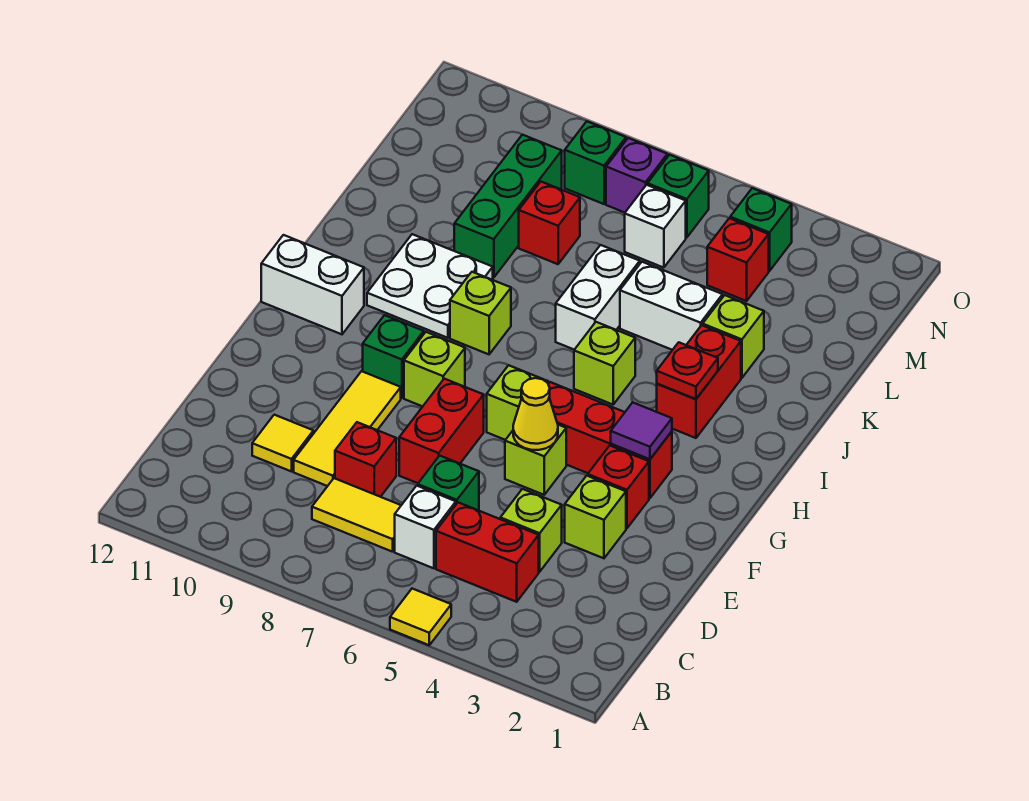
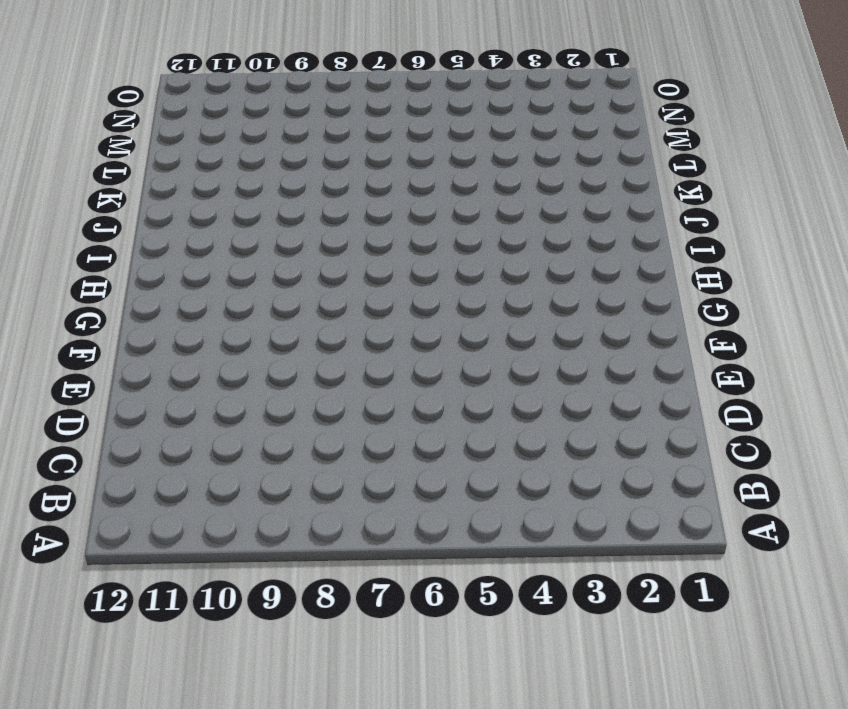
none -> yellow 1x1 tile [390,589,451,645]
none -> red 1x2 brick [436,502,539,602]
none -> white 1x1 brick [395,486,456,568]
none -> yellow 1x2 tile [312,478,401,552]

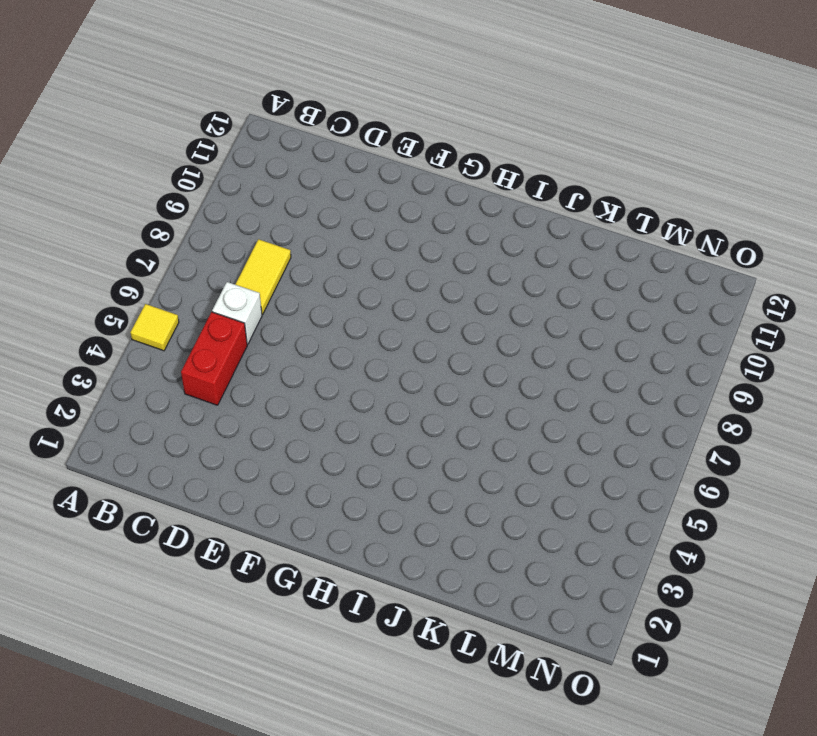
none -> lime 1x1 brick [500,489,562,572]
none -> green 1x1 brick [418,456,479,510]
none -> red 1x1 brick [335,422,396,497]
none -> yellow 1x3 tile [294,371,401,486]

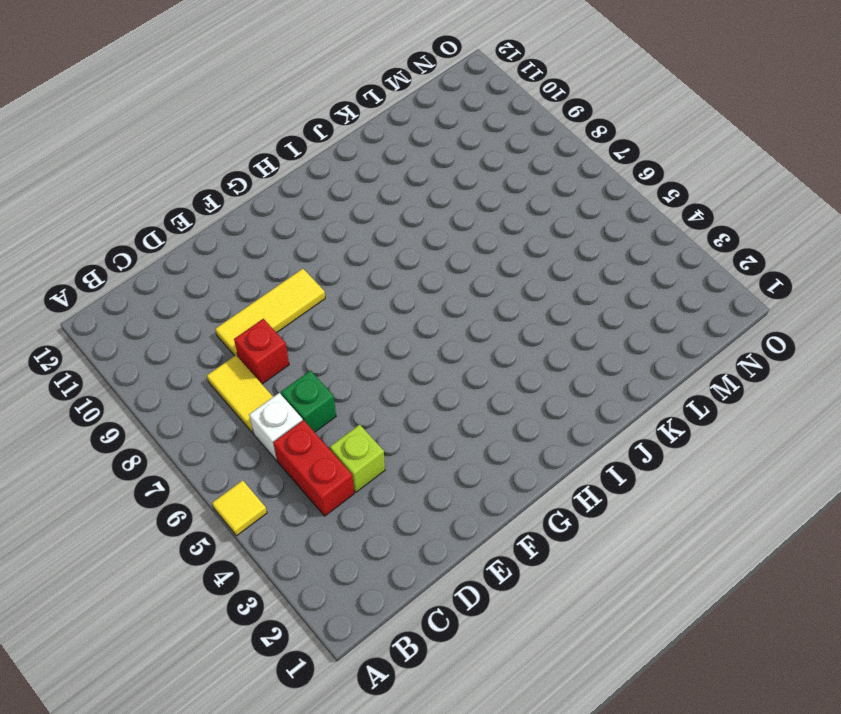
none -> yellow 1x1 tile [252,415,313,472]
none -> lime 1x1 brick [565,476,626,558]
none -> red 1x2 brick [399,379,484,483]
none -> red 1x1 brick [588,446,649,528]

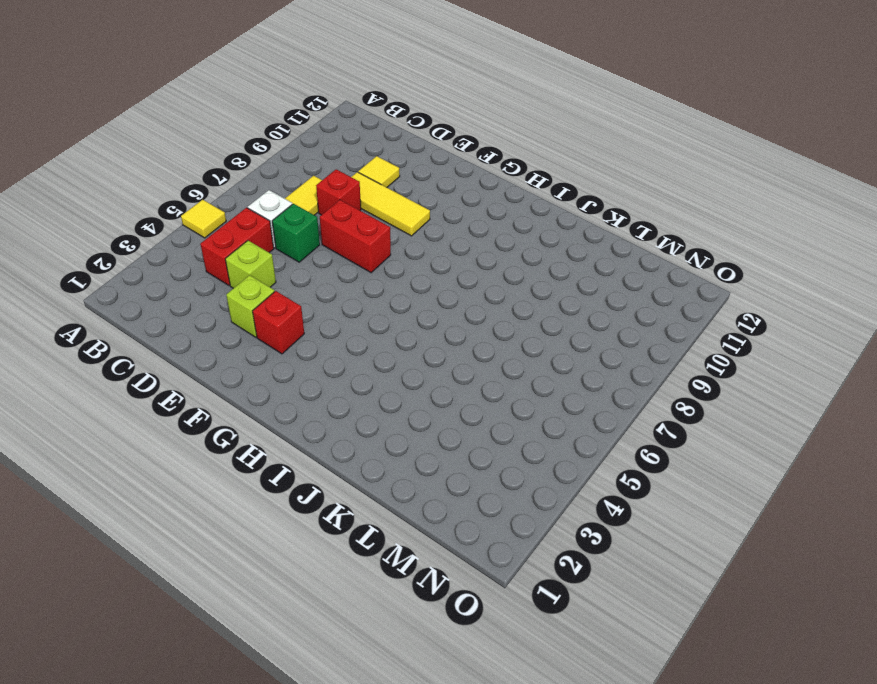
none -> lime 1x1 brick [505,425,566,495]
none -> red 1x3 brick [548,382,672,498]
none -> lime 1x1 brick [487,365,548,440]
none -> lime 1x1 brick [404,332,465,406]

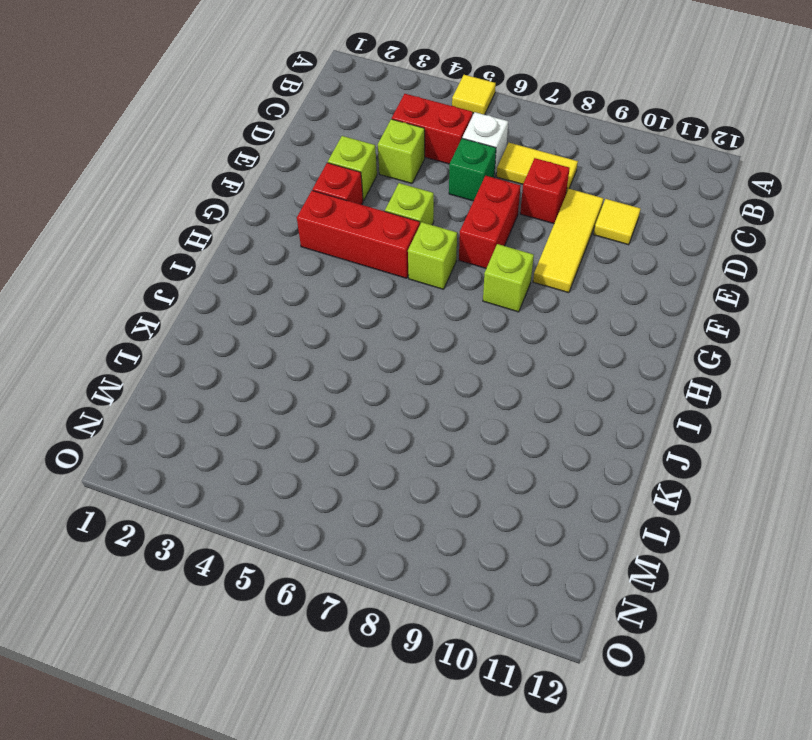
none -> green 1x1 brick [363,315,424,398]
none -> white 1x2 brick [261,235,364,334]
none -> red 1x2 brick [657,325,741,438]
none -> lime 1x1 brick [574,322,635,405]

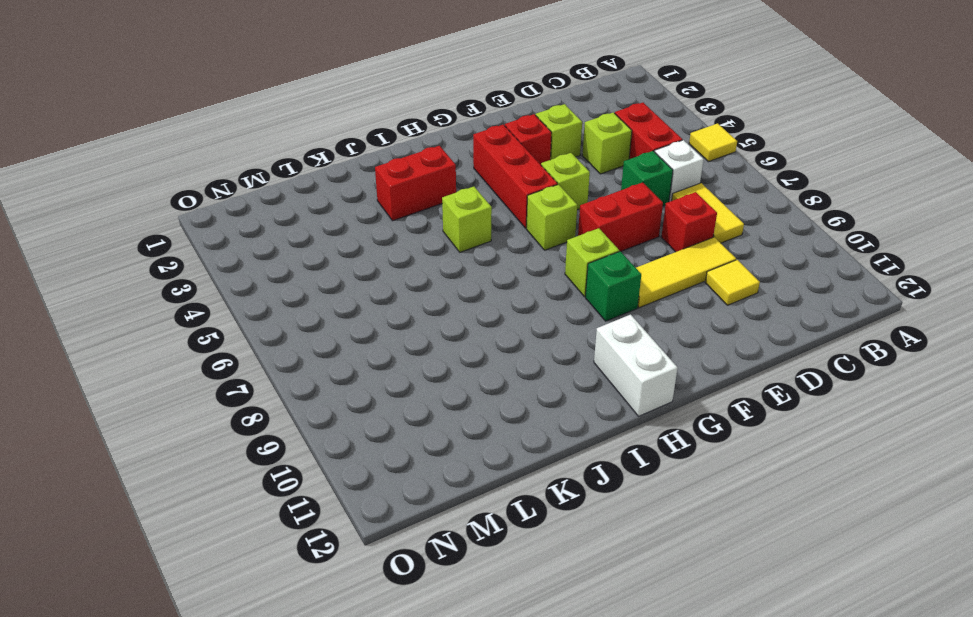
none -> lime 1x1 brick [450,272,511,354]
none -> white 2x2 plate [367,234,493,338]
none -> white 1x2 brick [556,245,640,350]
none -> lime 1x1 brick [703,295,764,378]

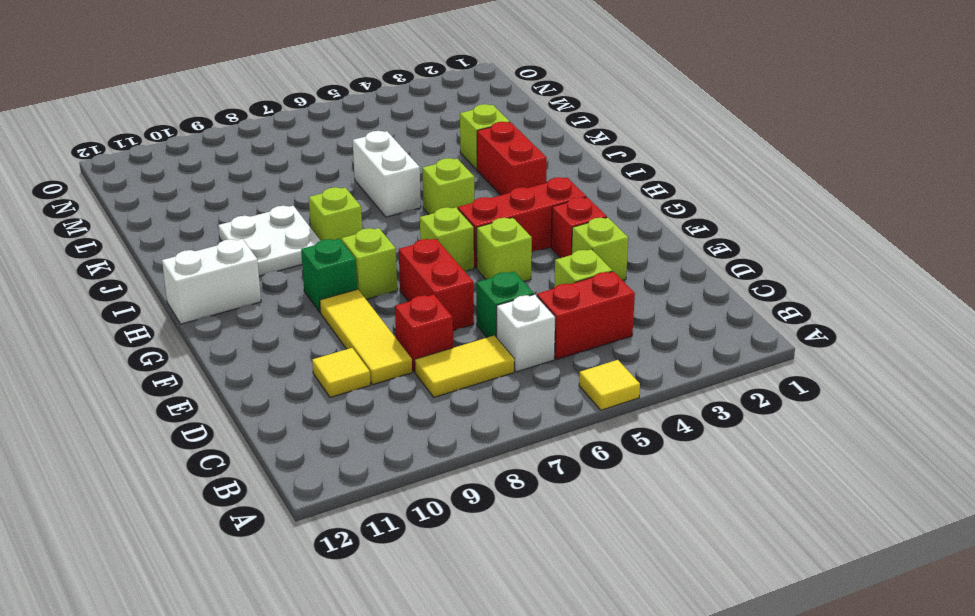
none -> white 1x2 brick [620,262,723,350]
none -> green 1x3 brick [454,135,562,278]
none -> red 1x1 brick [519,182,580,264]
none -> red 1x1 brick [707,218,769,301]

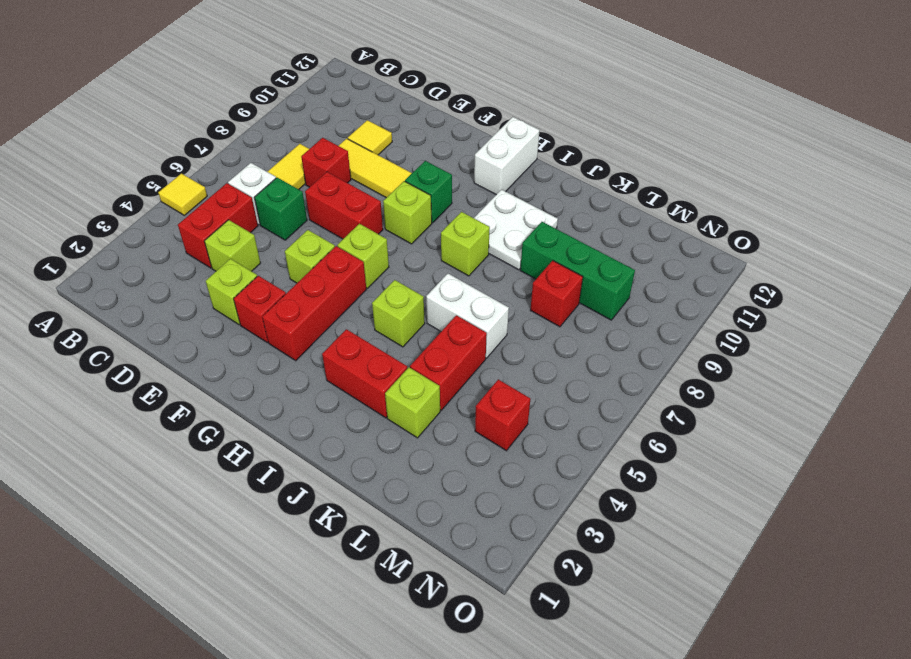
red 1x2 brick [410,315,487,410] -> white 1x2 brick [620,262,723,350]
none -> white 1x1 brick [625,185,686,268]
none -> green 1x1 brick [730,188,792,271]
none -> green 1x1 brick [648,155,709,238]
none -> purple 1x1 brick [606,138,667,213]

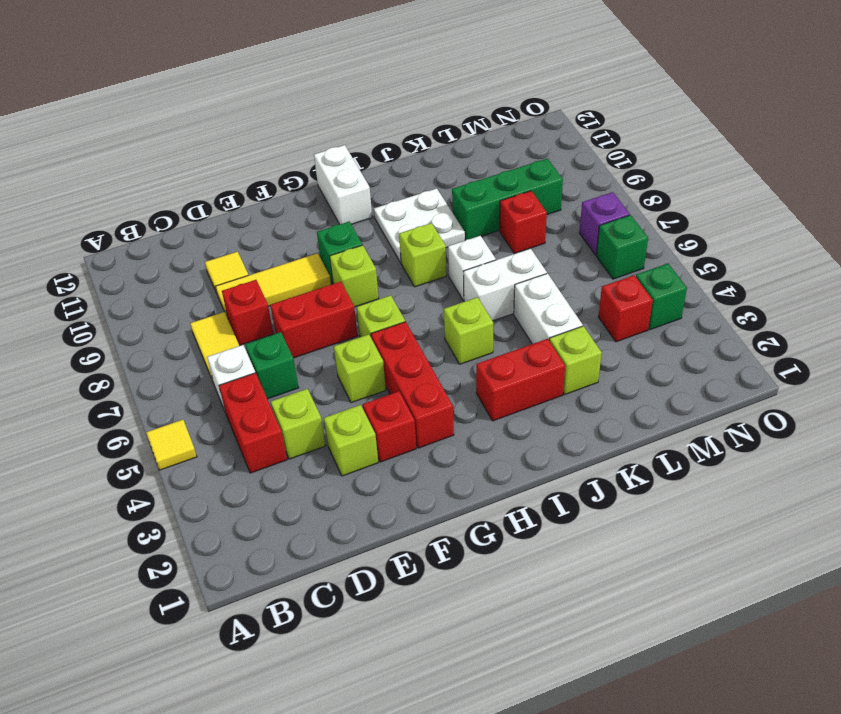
white 1x1 brick [448,236,496,300] -> white 1x1 brick moved to [625,185,686,268]
none -> green 1x1 brick [565,121,626,204]
none -> yellow 1x1 cone [513,378,558,450]
none -> purple 1x1 tile [611,402,672,459]
none -> red 1x1 plate [657,342,718,399]

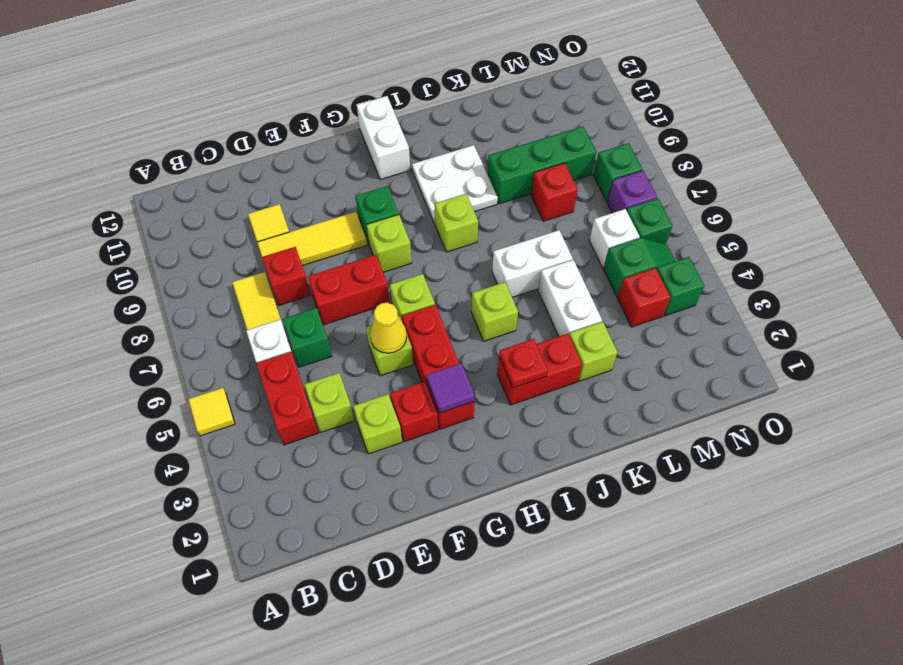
green 1x2 slope [603,238,675,297] -> none

